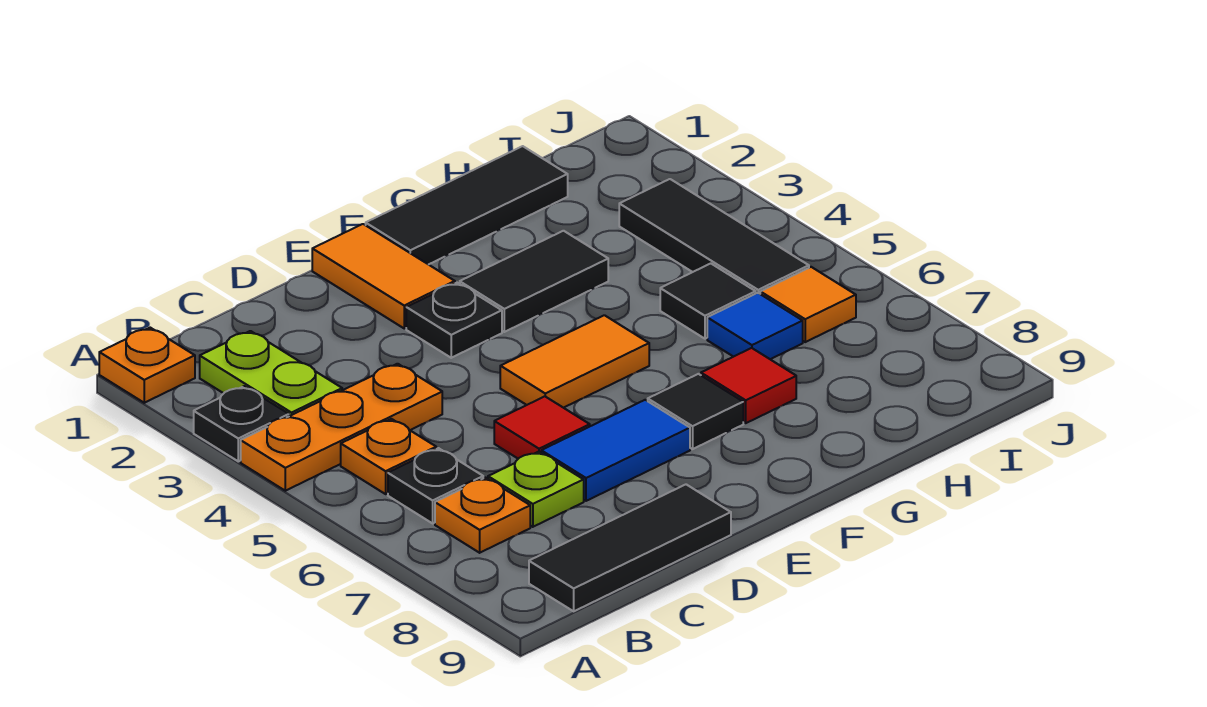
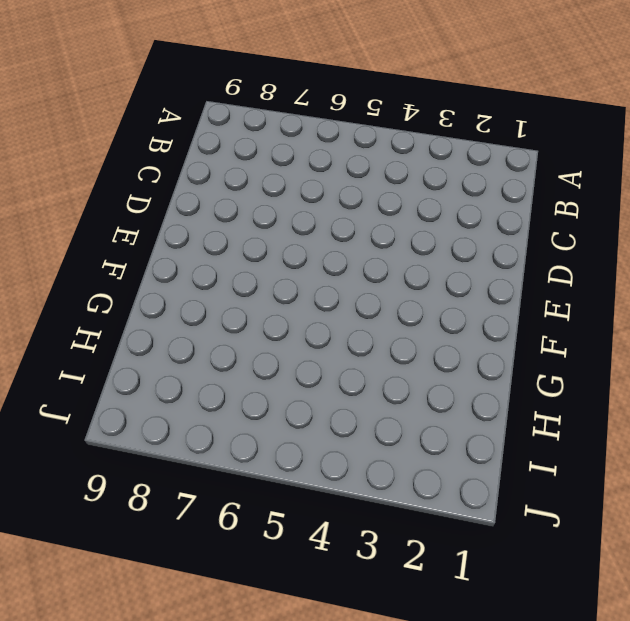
none -> orange 1x1 plate [99,328,195,403]
none -> black 1x1 plate [194,386,289,461]
none -> orange 1x3 plate [241,364,442,491]

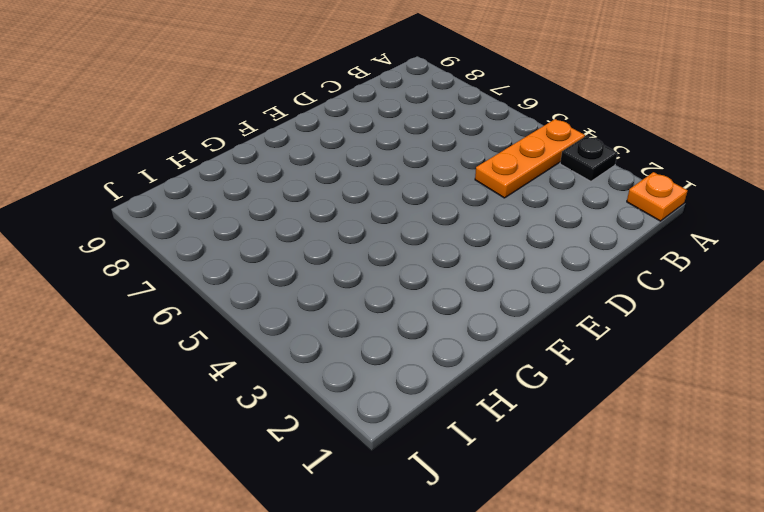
none -> lime 1x2 plate [200,331,342,416]
none -> orange 1x1 plate [341,419,436,494]
none -> black 1x1 plate [388,448,483,523]

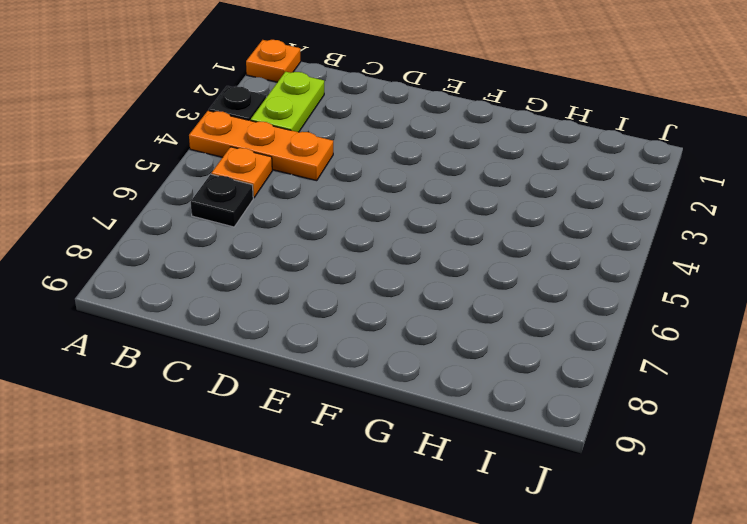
none -> orange 1x1 plate [435,478,530,553]
none -> black 1x3 tile [529,484,731,611]
none -> lime 1x1 plate [488,452,584,527]

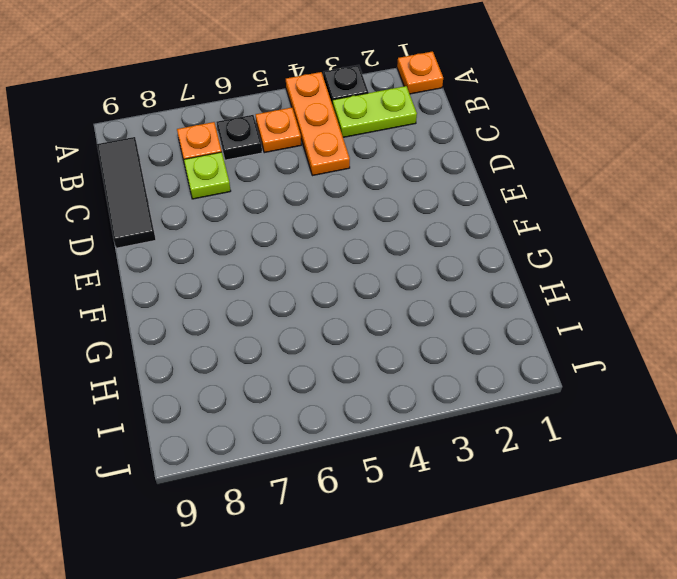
none -> red 1x1 tile [494,396,590,459]
none -> blue 1x2 tile [541,400,690,501]
none -> orange 1x2 tile [312,224,455,328]

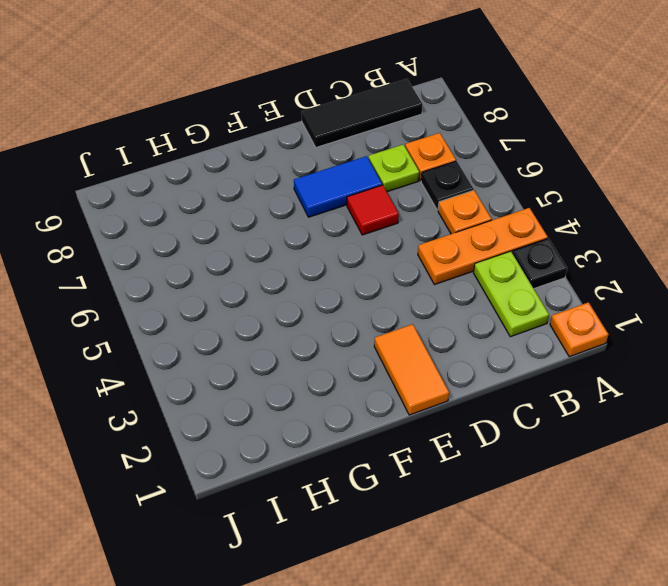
none -> black 1x1 plate [406,283,502,358]
none -> orange 1x2 tile [500,315,649,408]
none -> black 1x3 tile [366,146,568,265]

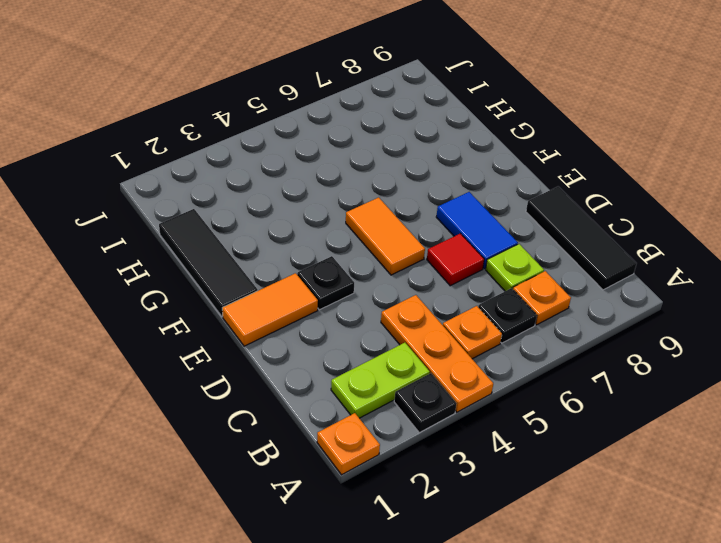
none -> black 1x2 tile [460,231,608,332]
none -> black 1x1 tile [648,374,743,449]
none -> red 1x1 tile [701,348,796,423]

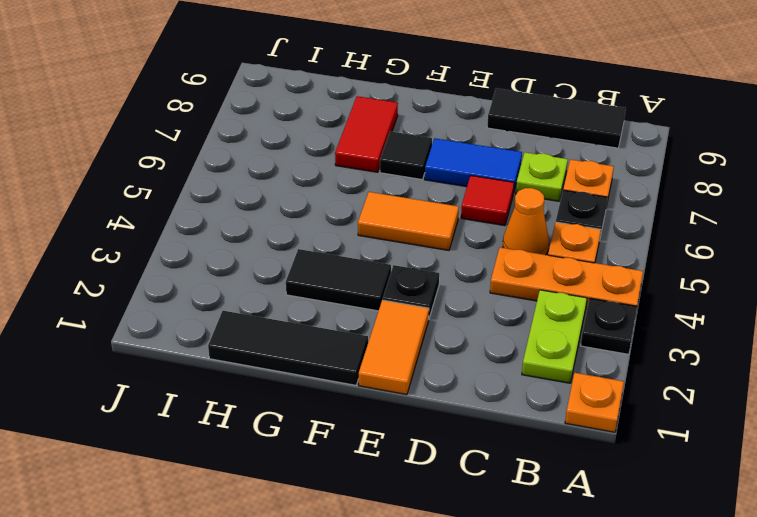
orange 1x1 cone [503,188,549,255] -> none
red 1x2 tile [335,96,398,172] -> red 1x1 tile [701,348,796,423]
none -> black 1x1 tile [660,264,756,339]
none -> blue 1x1 tile [707,293,803,359]
none -> black 1x3 tile [619,179,809,294]

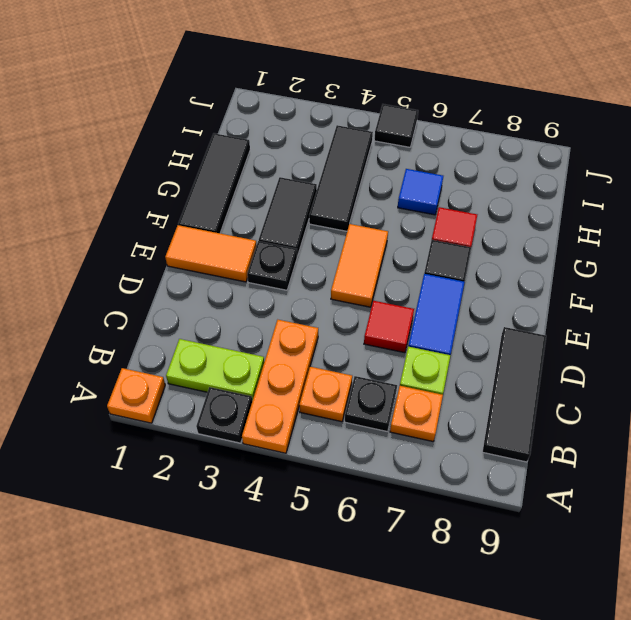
black 1x3 tile [309,125,373,231] -> black 1x3 tile turned to [619,179,809,294]
black 1x1 tile [374,104,418,147] -> black 1x1 tile moved to [660,264,756,339]
none -> orange 1x1 tile [760,267,856,342]

